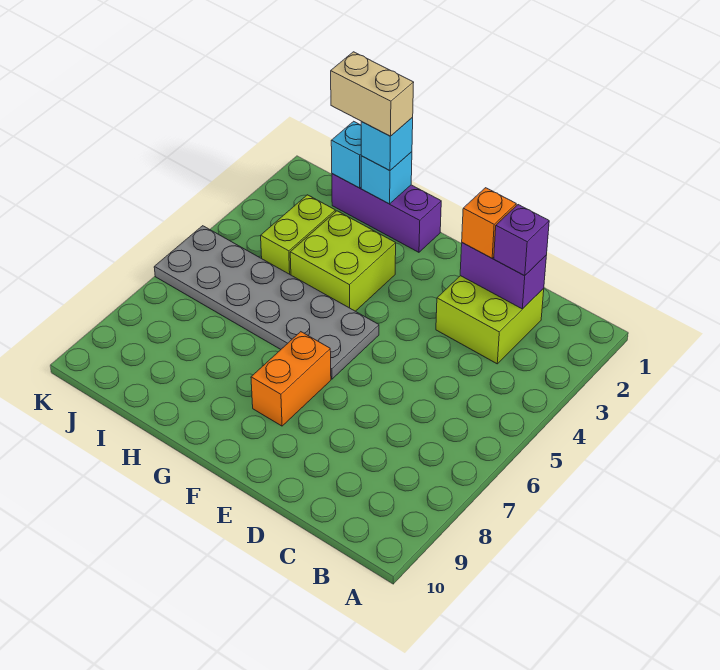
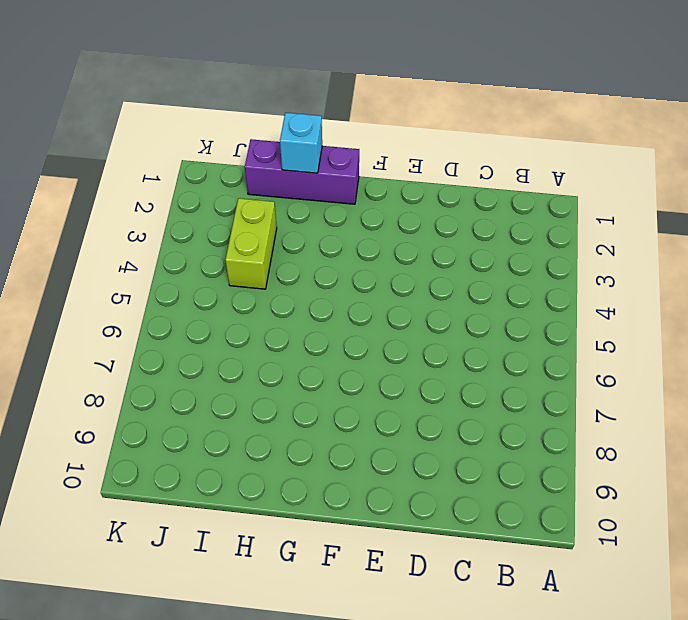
none -> lime 2x2 brick [436,276,544,364]
none -> grey 2x6 plate [154,226,379,379]
none -> orange 1x2 brick [251,332,331,426]

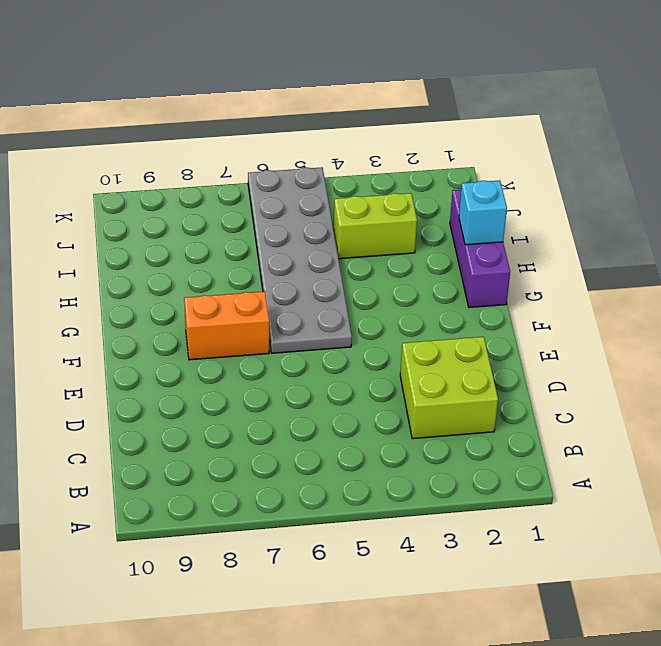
none -> lime 2x2 brick [290,211,396,311]
none -> purple 1x2 brick [460,243,547,309]
none -> cyan 1x1 brick [331,121,361,188]

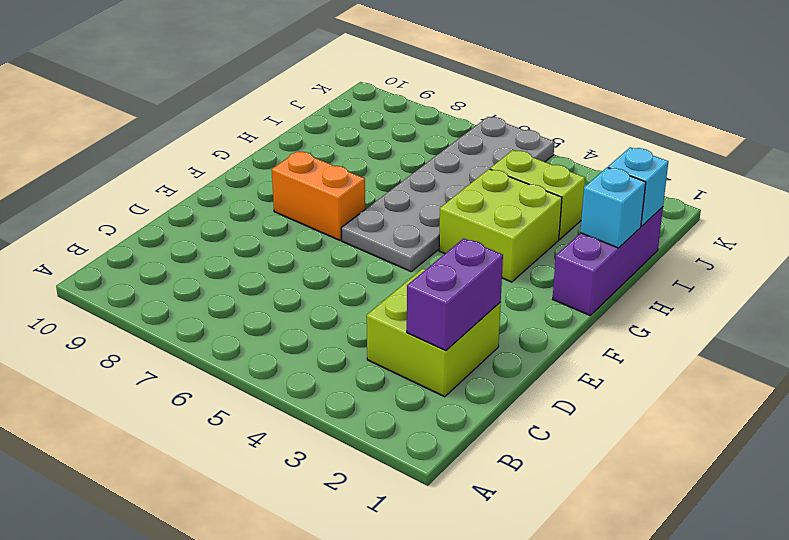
none -> purple 1x1 brick [494,205,549,276]
none -> orange 1x1 brick [462,188,516,258]
none -> cyan 1x1 brick [361,118,413,171]

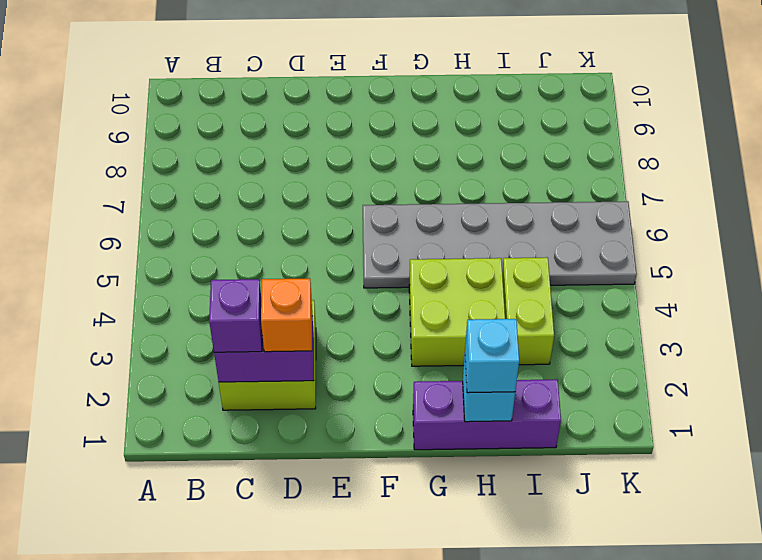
none -> orange 1x2 brick [251,332,331,426]
none -> cyan 1x1 brick [331,121,361,188]
none -> tan 1x2 brick [331,52,414,136]

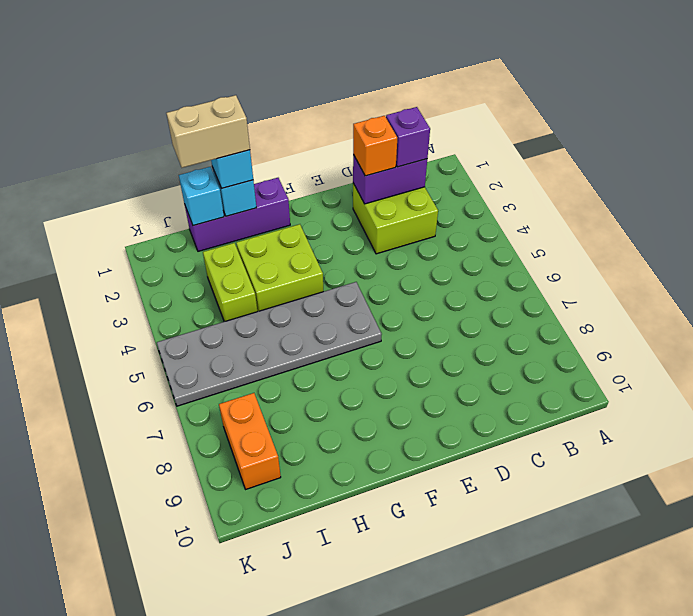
orange 1x2 brick [219,393,281,489] -> orange 1x2 brick moved to [251,332,331,426]

